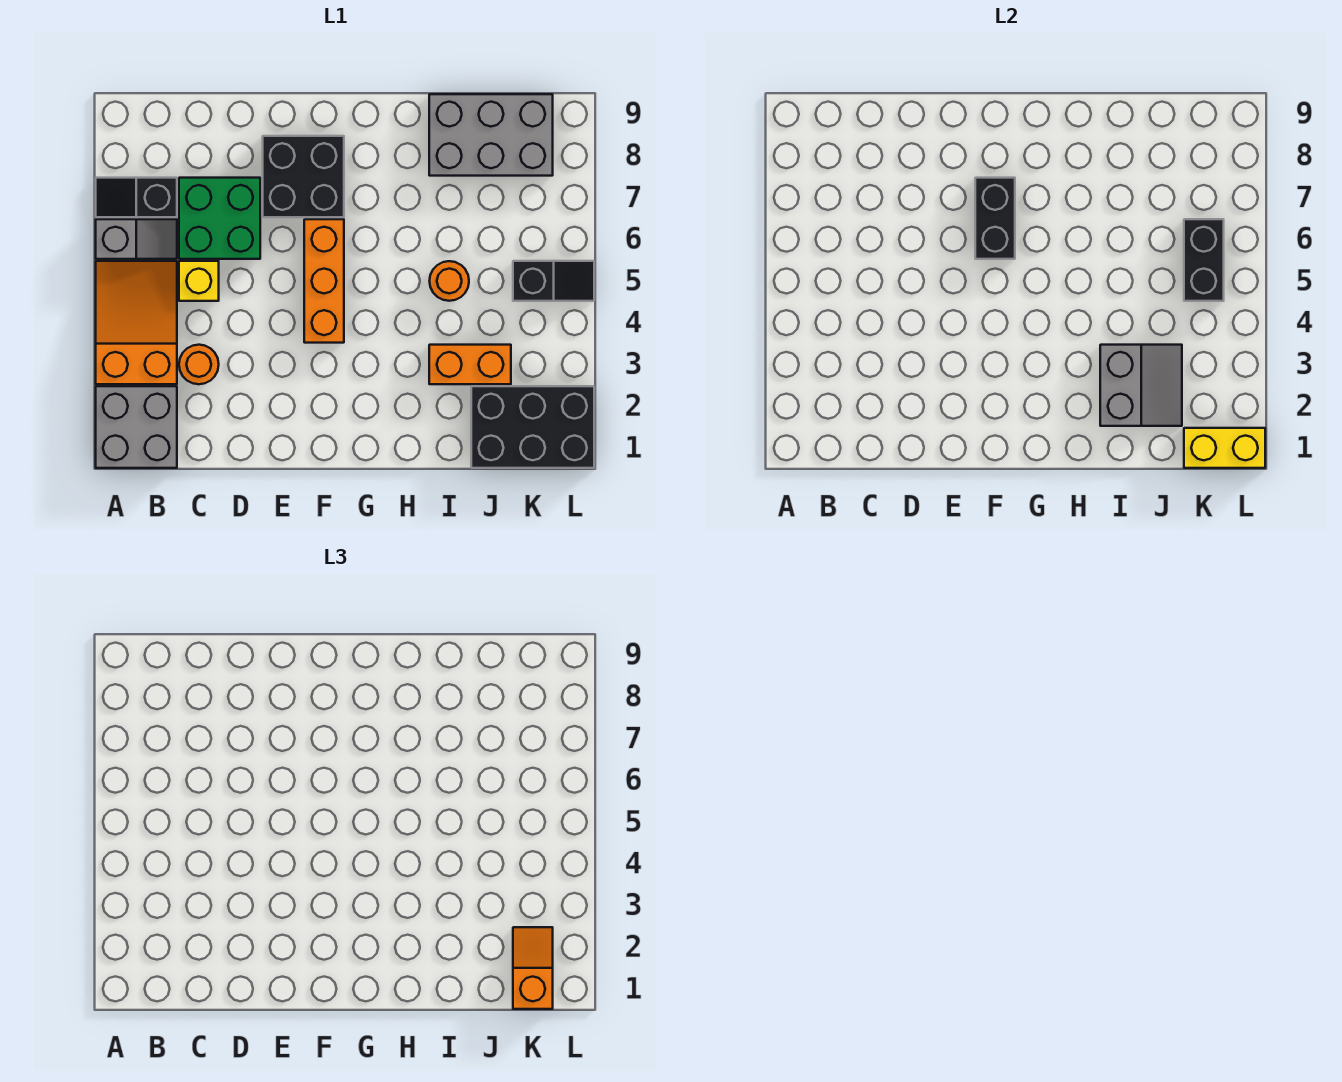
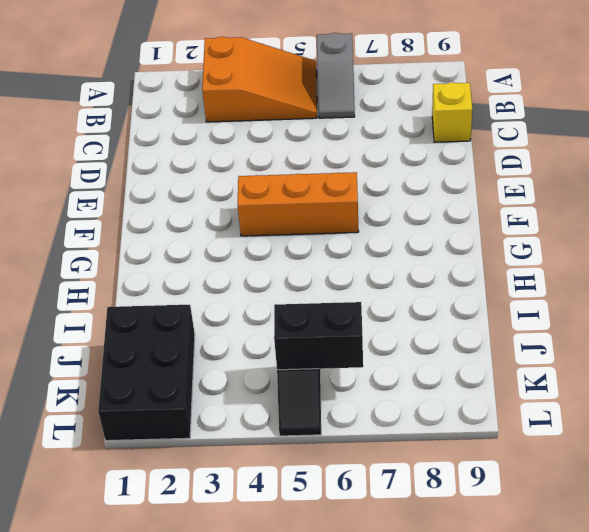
yellow 1x1 brick [432,82,472,142] -> yellow 1x1 brick moved to [179,261,219,301]
none -> grey 2x2 brick [96,386,177,468]
none -> black 1x2 slope [96,178,177,217]
none -> orange 1x1 round brick [179,345,219,384]

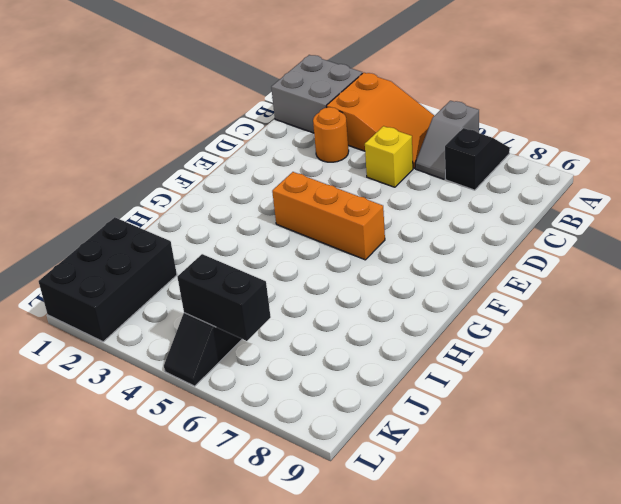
none -> green 2x2 brick [179,178,260,259]
none -> black 2x2 brick [263,136,344,217]
none -> orange 1x2 brick [429,345,511,384]

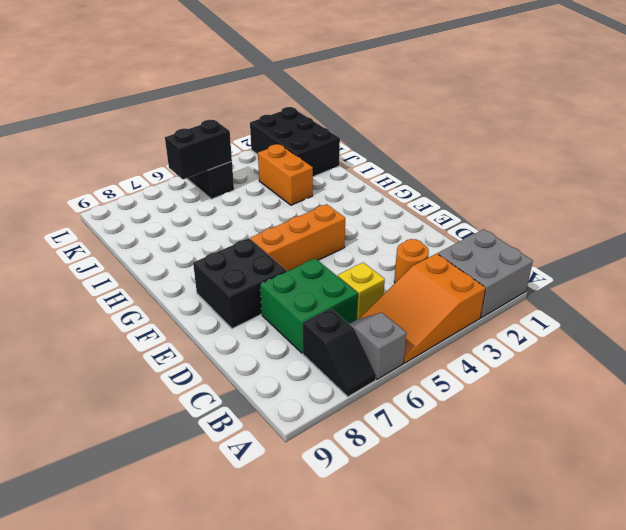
none -> orange 1x1 round brick [430,261,469,301]
none -> grey 2x3 brick [429,94,553,176]
none -> black 1x2 brick [975,178,1015,259]

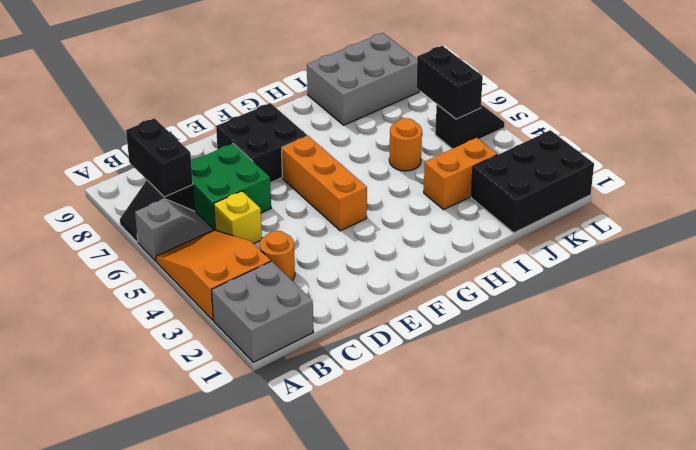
black 1x2 brick [126,118,193,197] -> black 1x2 brick moved to [975,178,1015,259]
none -> grey 2x2 slope [1100,345,1182,426]
none -> yellow 1x2 brick [1184,428,1265,468]
none -> orange 1x2 slope [513,927,553,1009]

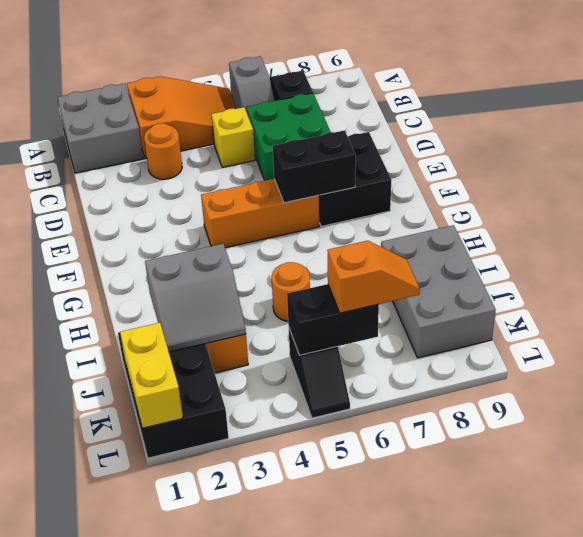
orange 1x2 slope [327,241,420,313] -> orange 1x2 slope moved to [513,927,553,1009]

